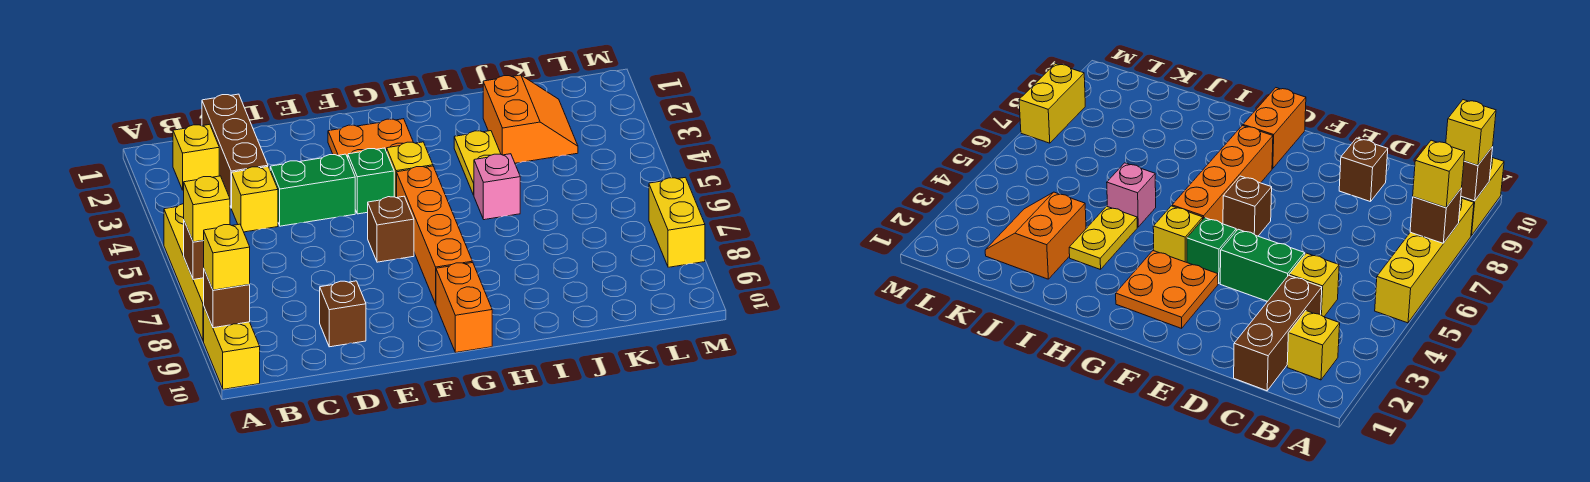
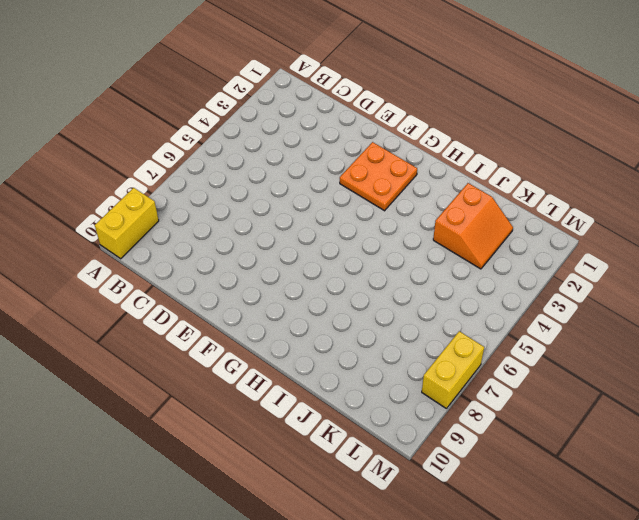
none -> yellow 1x4 brick [164,204,204,341]
none -> yellow 1x1 brick [173,124,219,190]
none -> brown 1x3 brick [202,94,268,208]

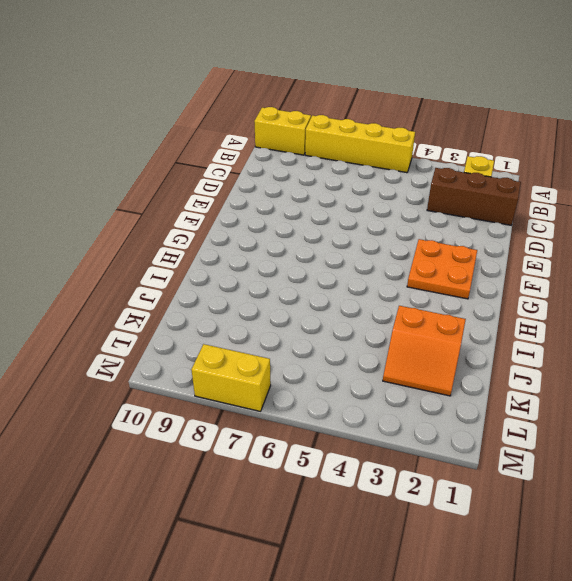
none -> yellow 1x1 brick [232,167,278,232]
none -> green 1x2 brick [270,154,355,226]
none -> brown 1x1 brick [320,281,366,347]

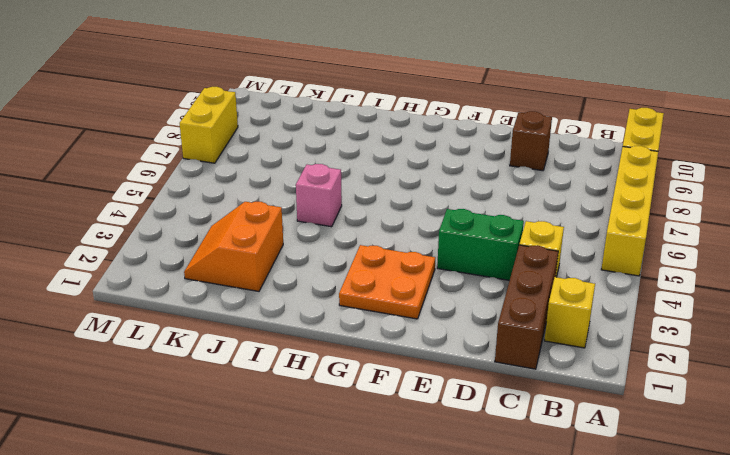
none -> green 1x1 brick [348,148,394,214]
none -> brown 1x1 brick [368,196,414,262]
none -> yellow 1x1 brick [387,142,433,198]

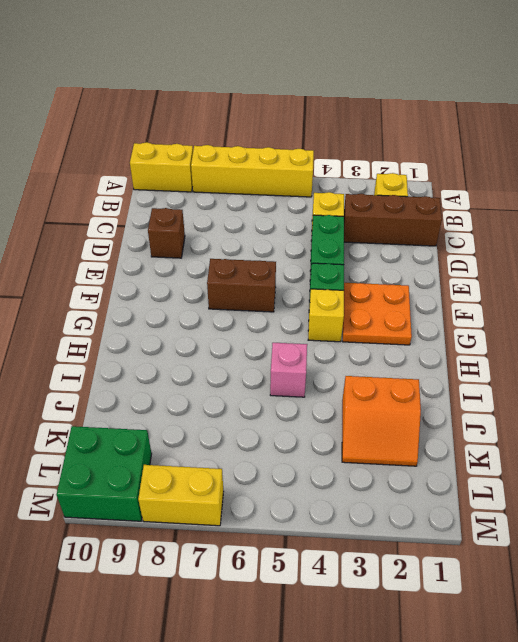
brown 1x2 brick [207,259,276,312] -> brown 1x1 brick [368,196,414,262]
green 2x2 brick [57,426,152,521] -> none
none -> orange 1x4 brick [397,166,472,304]
none -> orange 1x2 brick [436,263,492,353]
none -> yellow 1x2 plate [454,131,501,195]

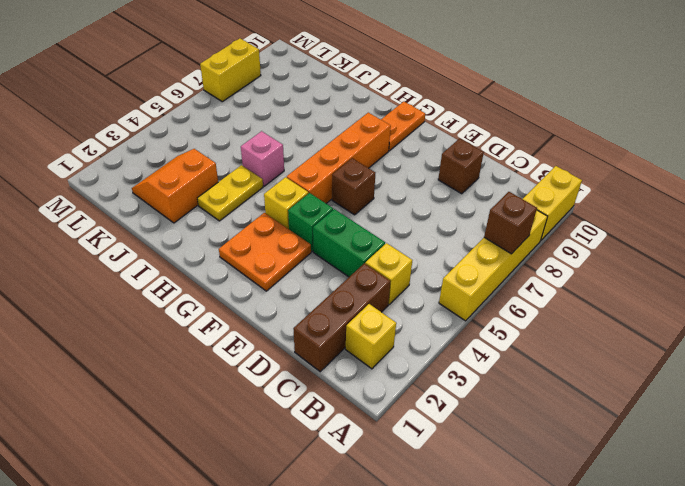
orange 1x2 plate [381,102,425,151] -> orange 1x2 brick [436,263,492,353]
none -> brown 1x1 brick [204,270,250,328]
none -> yellow 1x1 brick [184,176,230,242]
none -> yellow 1x1 brick [203,224,250,290]

